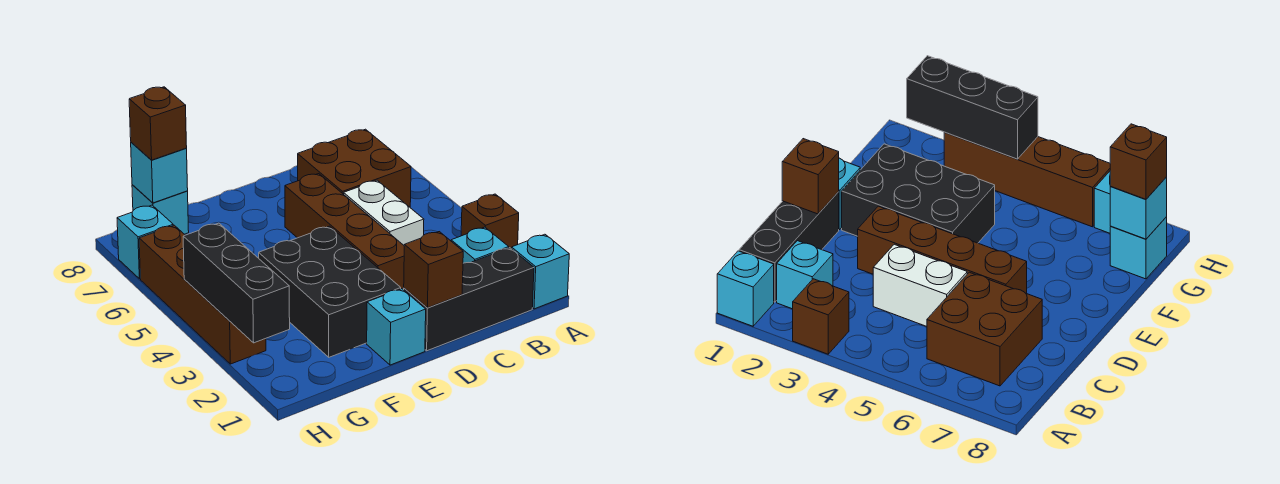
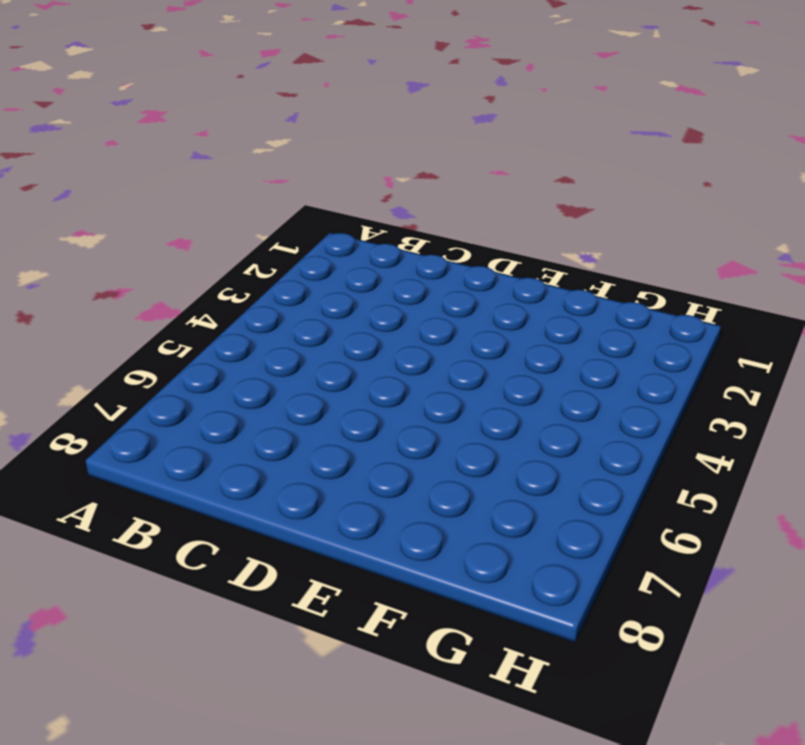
none -> cyan 1x1 brick [512,234,569,309]
none -> brown 1x1 brick [461,194,519,249]
none -> black 1x3 brick [404,248,534,351]

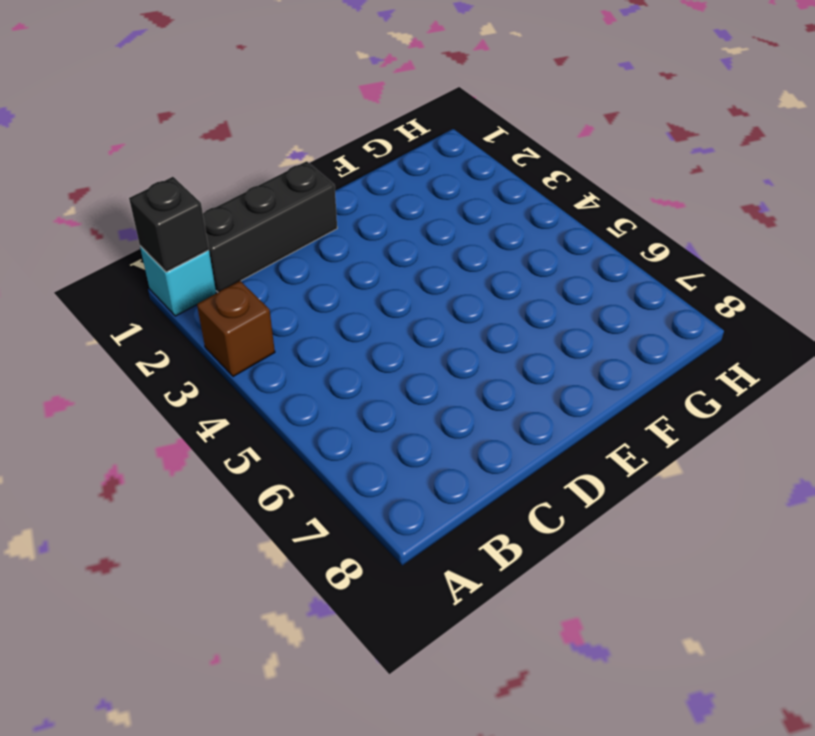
black 1x1 brick [129,177,209,272] -> none
none -> cyan 1x1 brick [451,227,509,263]
none -> brown 2x2 brick [298,129,411,207]
none -> white 1x2 brick [344,180,424,245]

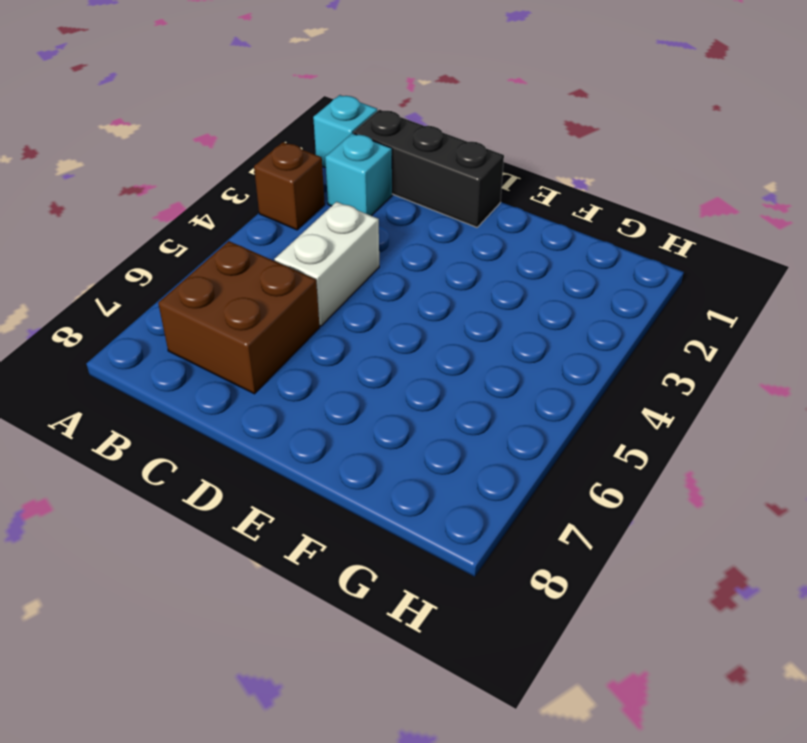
none -> brown 1x4 brick [285,174,404,290]
none -> cyan 1x1 brick [367,289,426,365]
none -> black 2x3 brick [259,226,401,357]

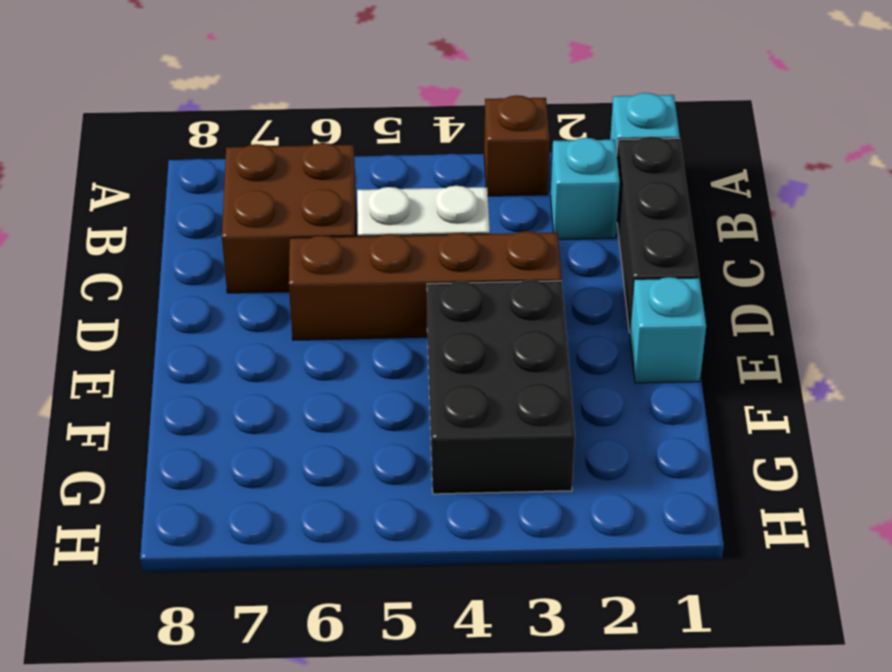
black 2x3 brick [427,280,575,494] -> black 2x3 brick turned to [259,226,401,357]
none -> cyan 1x1 brick [132,185,189,234]
none -> brown 1x4 brick [139,225,266,364]
none -> cyan 1x1 brick [117,205,173,279]

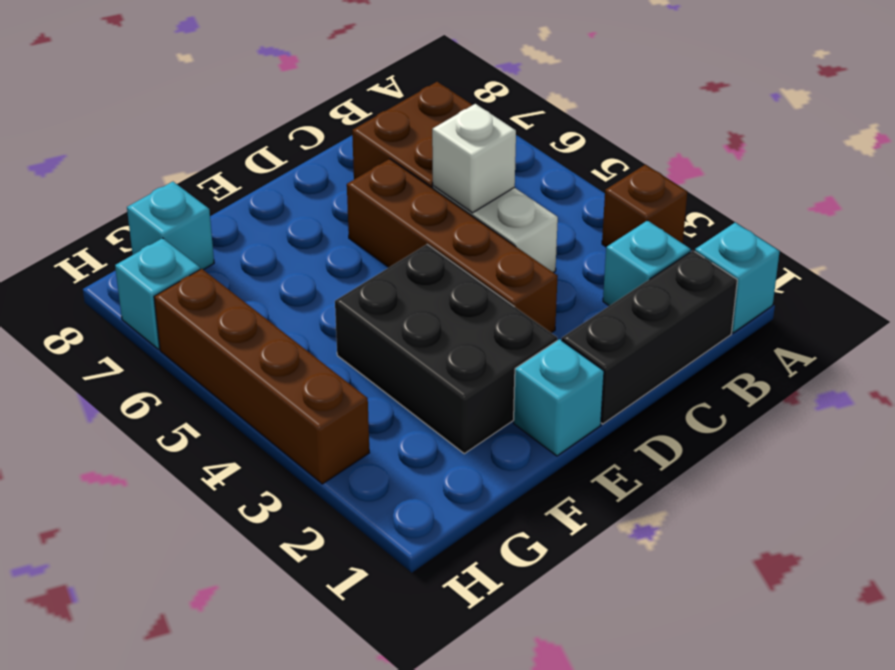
white 1x1 brick [432,104,516,213] -> none
none -> brown 1x1 brick [404,232,463,308]
none -> cyan 1x1 brick [131,142,188,203]
none -> black 1x3 brick [183,223,290,343]

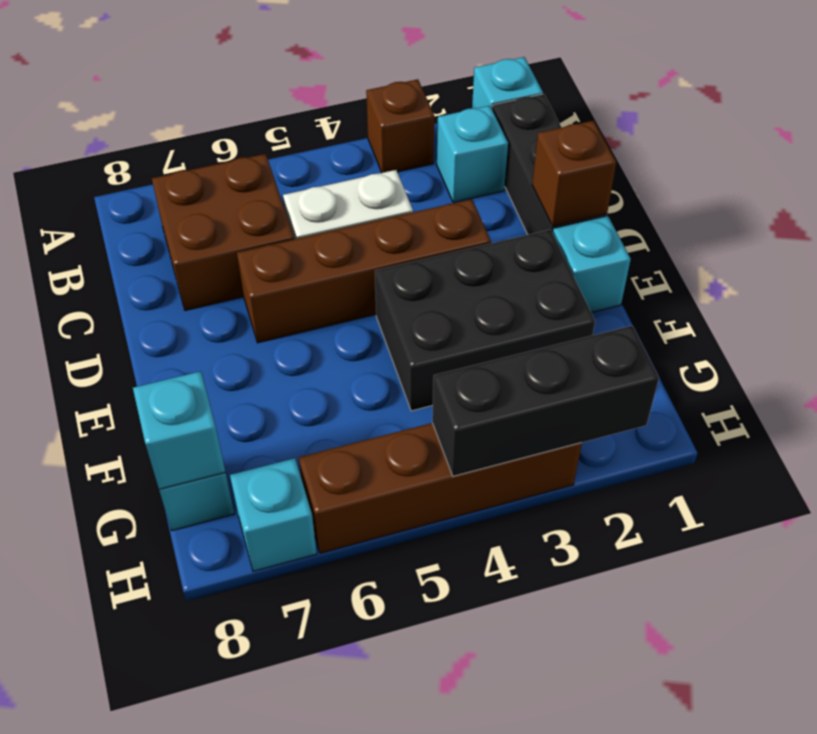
none -> brown 1x1 brick [129,87,187,160]

